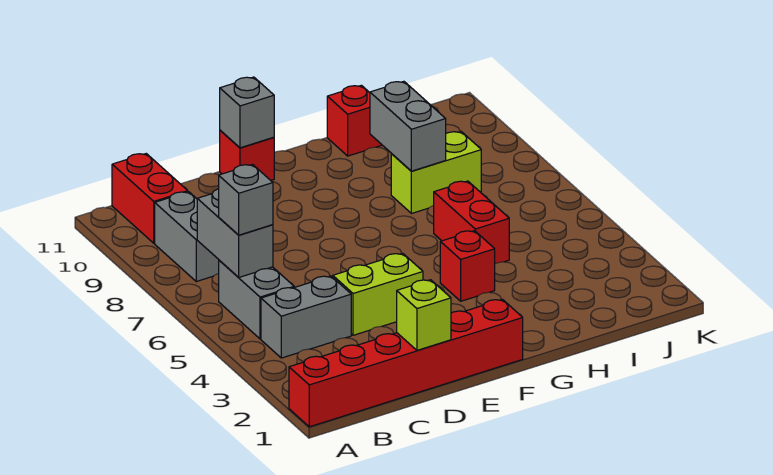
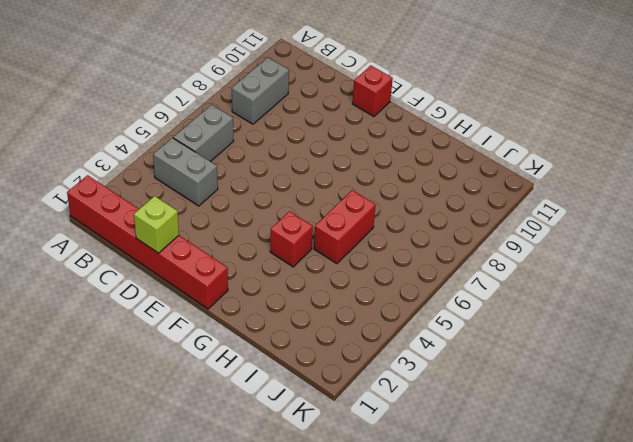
none -> red 1x2 brick [112,154,188,243]
none -> lime 1x2 brick [333,253,423,335]
none -> lime 1x2 brick [391,132,481,214]

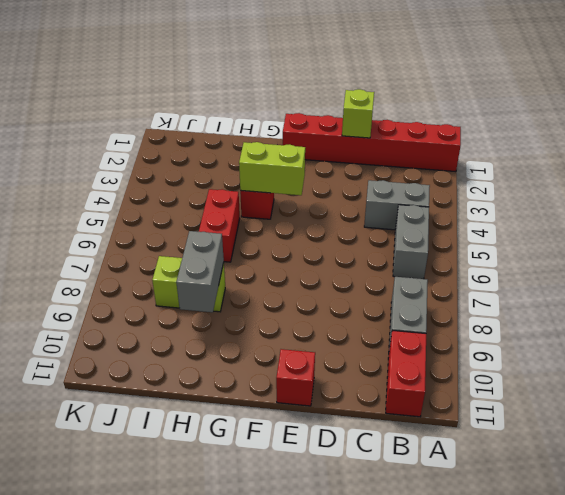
lime 1x2 brick [239,142,305,195] -> lime 1x2 brick moved to [333,253,423,335]
none -> red 1x1 brick [327,85,382,156]
none -> grey 1x2 brick [197,189,273,277]
none -> grey 1x1 brick [220,77,274,148]

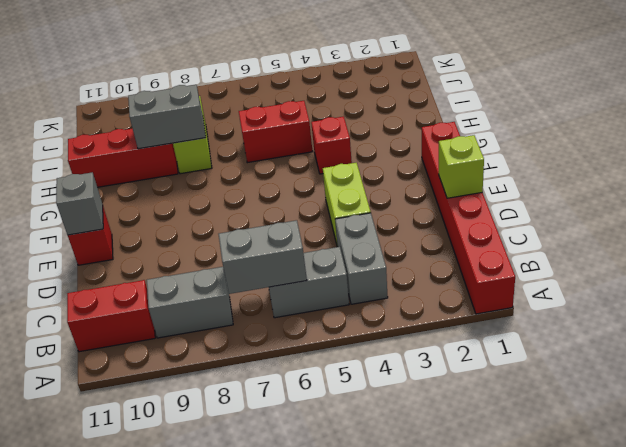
red 1x3 brick [68,129,178,187] -> red 1x1 brick [327,85,382,156]
none -> grey 1x1 brick [219,165,273,235]

